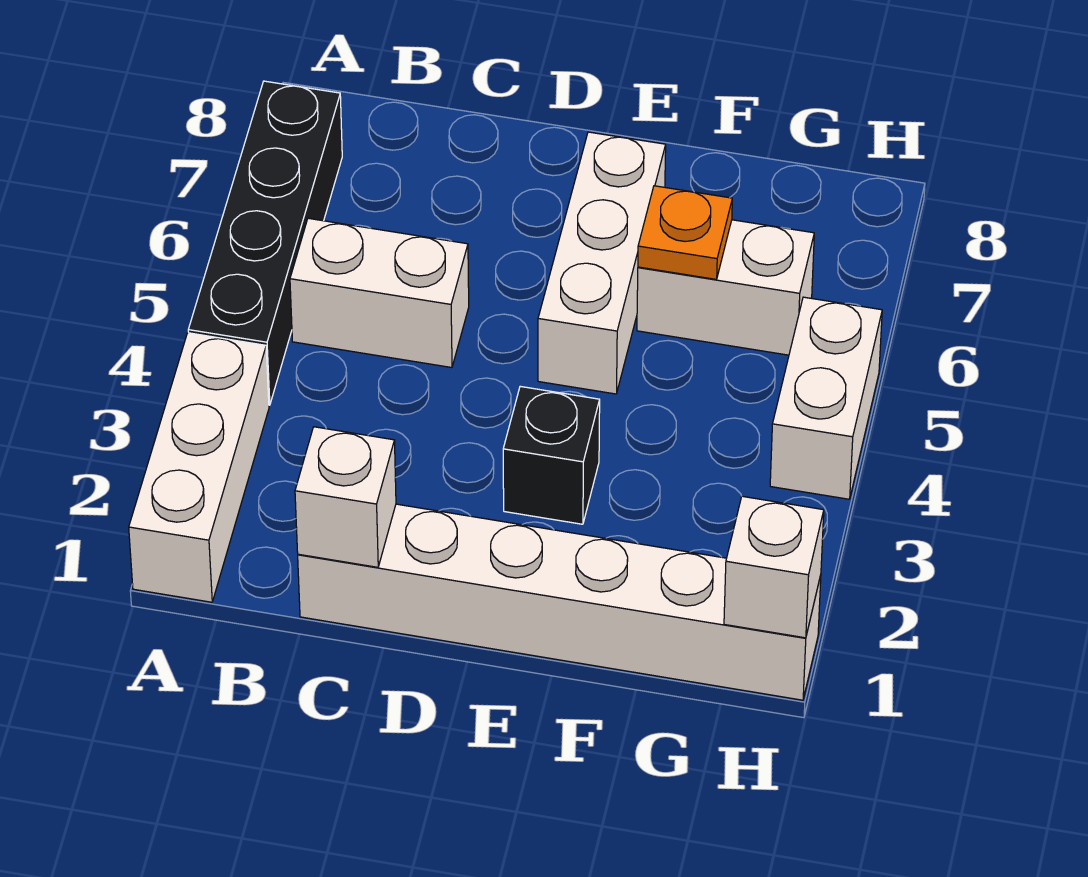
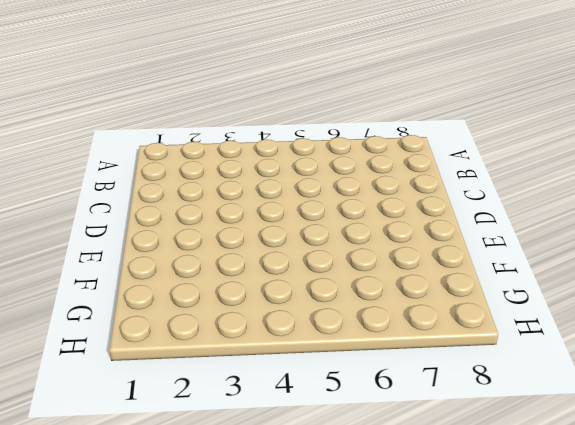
none -> white 1x3 brick [129,333,269,602]
none -> black 1x4 brick [188,81,342,405]

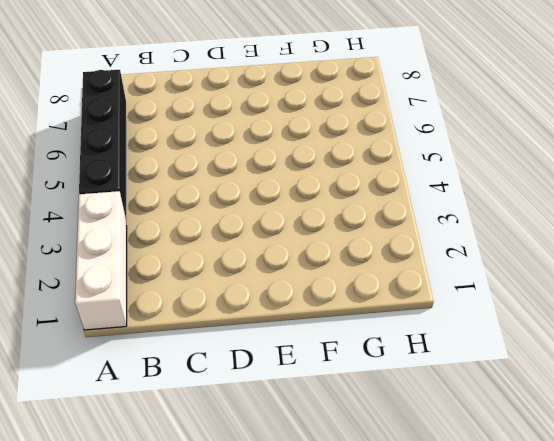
none -> white 1x2 brick [290,218,469,368]
none -> white 1x6 brick [298,504,821,700]

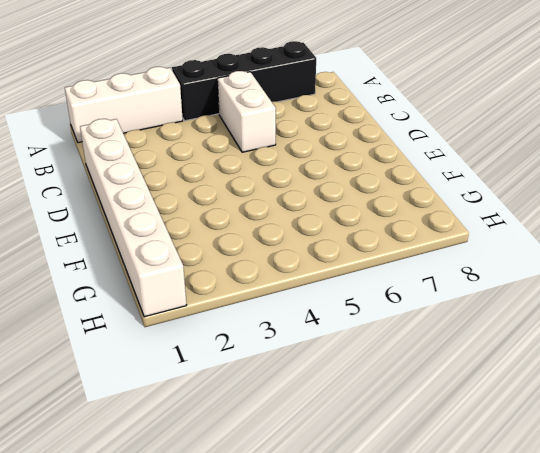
none -> black 1x1 brick [503,386,600,524]
none -> white 1x3 brick [538,132,666,394]

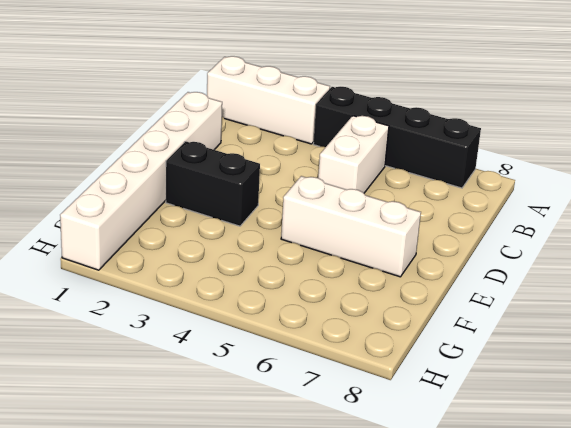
black 1x2 brick [166,141,260,226] -> black 1x1 brick [503,386,600,524]
none -> white 1x2 brick [637,220,814,355]
none -> white 1x2 brick [770,297,882,499]

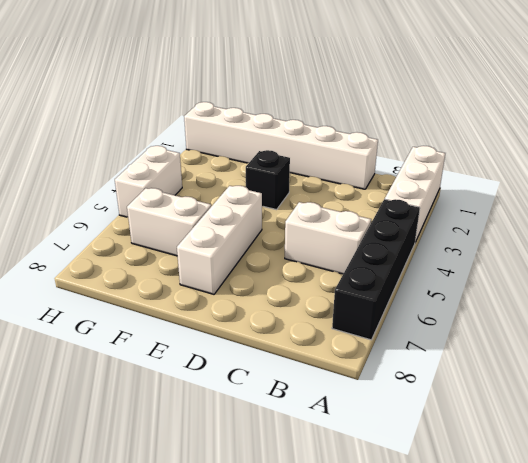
none -> white 1x1 brick [295,427,396,567]
none -> orange 1x1 plate [638,186,732,279]

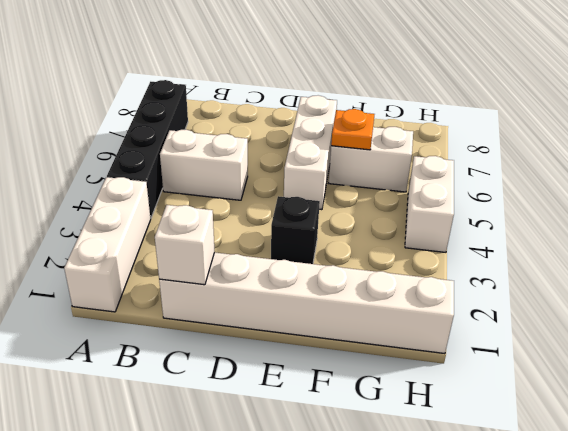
none -> white 1x1 brick [724,496,824,638]

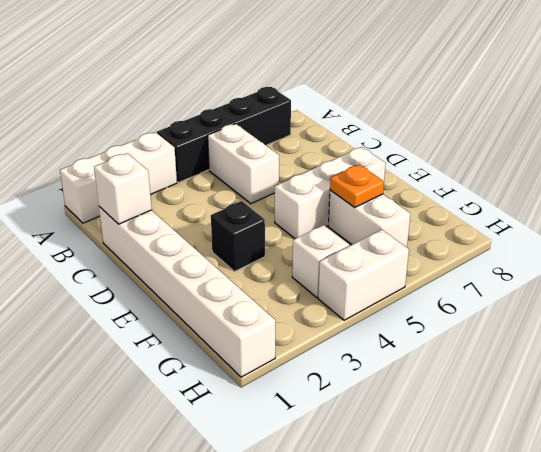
white 1x1 brick [292,225,349,298] -> white 1x1 brick moved to [724,496,824,638]

